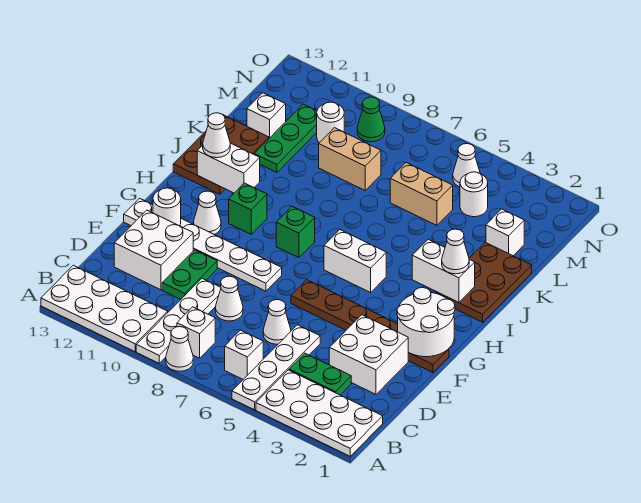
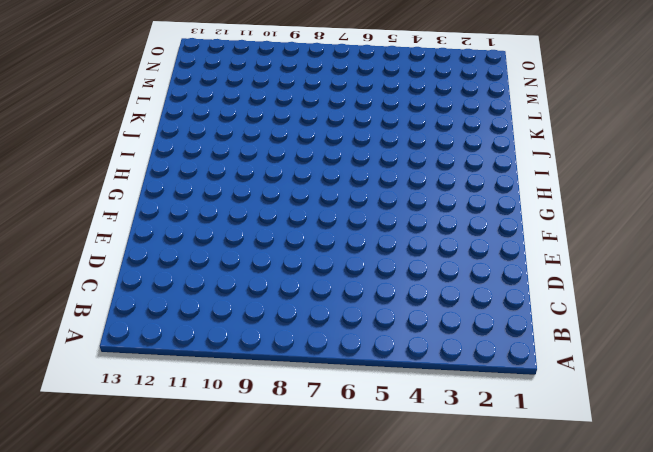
none -> white 2x4 plate [256,370,383,456]
none -> white 1x4 plate [232,325,320,410]
none -> white 1x1 cone [166,327,193,371]
none -> white 1x4 plate [136,279,221,363]

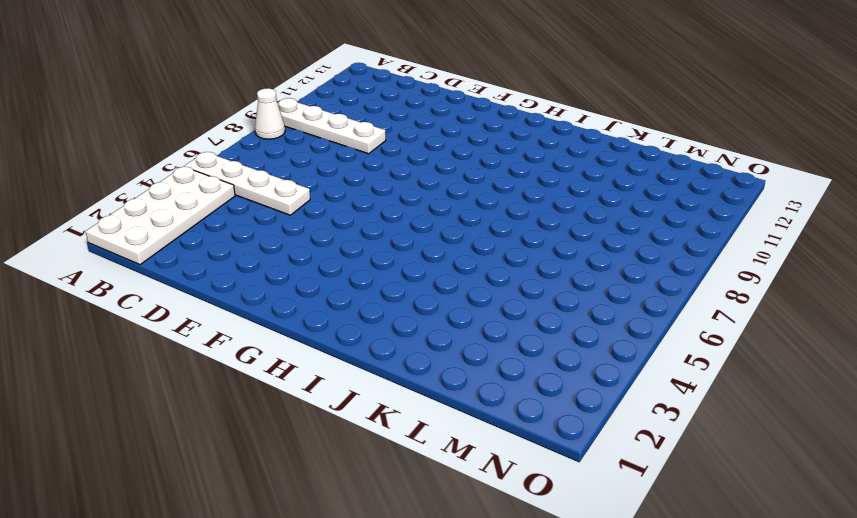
none -> white 2x4 plate [41,265,168,352]
none -> white 1x1 brick [225,330,263,379]
none -> white 1x1 brick [177,307,215,358]
none -> green 1x2 plate [289,353,351,395]

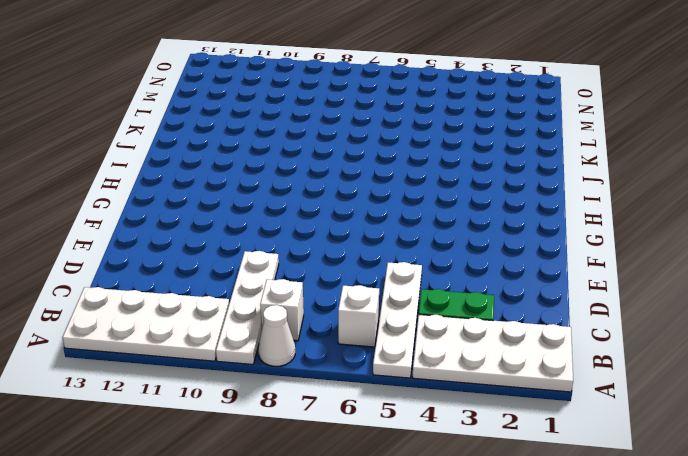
none -> white 2x2 brick [329,315,408,394]
none -> white 1x1 cone [263,300,291,344]
none -> white 1x1 cone [215,276,243,321]
none -> green 1x2 plate [162,250,217,299]

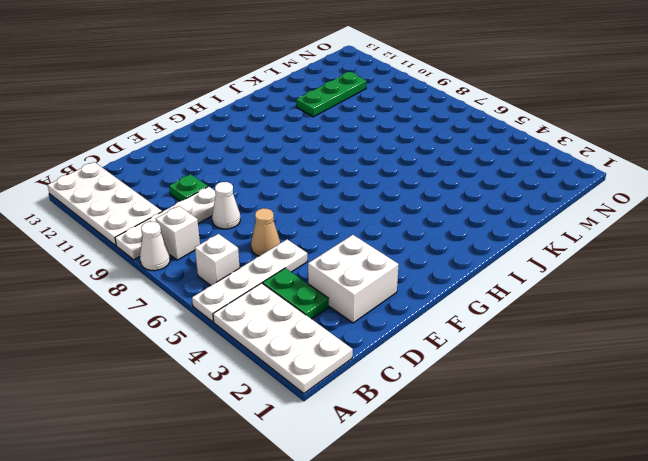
tan 1x1 cone [251,208,280,256] -> white 1x1 cone [263,300,291,344]
green 1x1 plate [169,174,208,201] -> green 1x2 plate [162,250,217,299]
none -> white 2x2 brick [114,210,193,290]
none -> brown 1x6 plate [291,280,449,372]
none -> white 1x6 plate [124,198,282,291]
none -> white 1x1 cone [193,191,221,235]

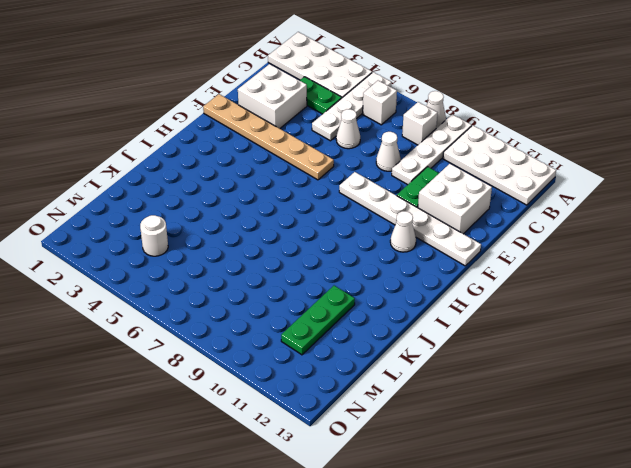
tan 1x6 plate [203,94,334,180] -> brown 1x6 plate [291,280,449,372]
none -> white 1x2 brick [324,230,386,292]
none -> green 1x1 brick [276,206,315,258]
none -> green 1x1 brick [229,183,267,234]
none -> brown 2x3 plate [436,242,532,322]

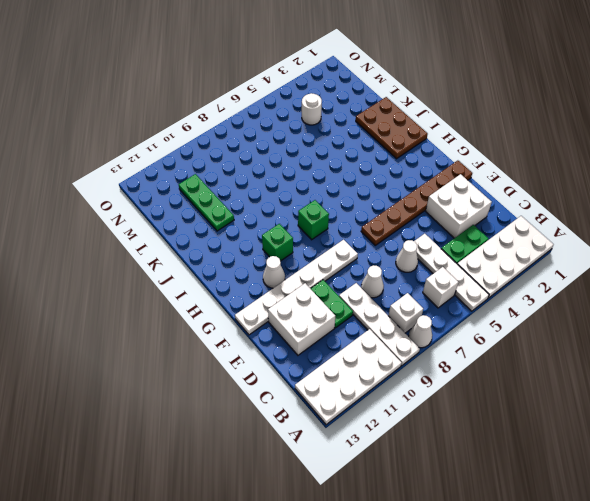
none -> white 1x2 brick [324,230,386,292]
none -> brown 2x3 plate [173,115,269,194]
none -> white 1x1 brick [486,209,524,256]
none -> tan 1x2 brick [390,163,453,225]

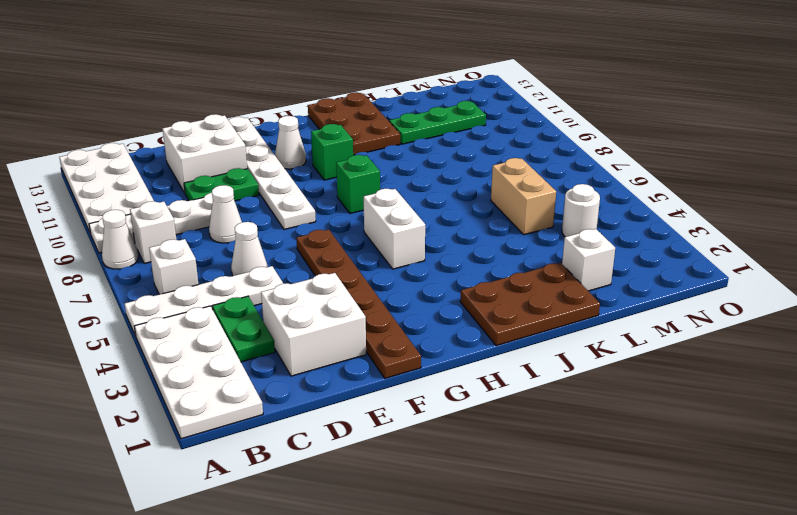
brown 2x3 plate [308,92,400,155] -> brown 2x3 plate turned to [173,115,269,194]
none -> tan 1x2 brick [319,128,381,190]
none -> white 1x1 brick [247,93,286,138]
none -> white 1x1 round brick [317,102,344,143]
none -> white 1x1 cone [453,144,480,187]

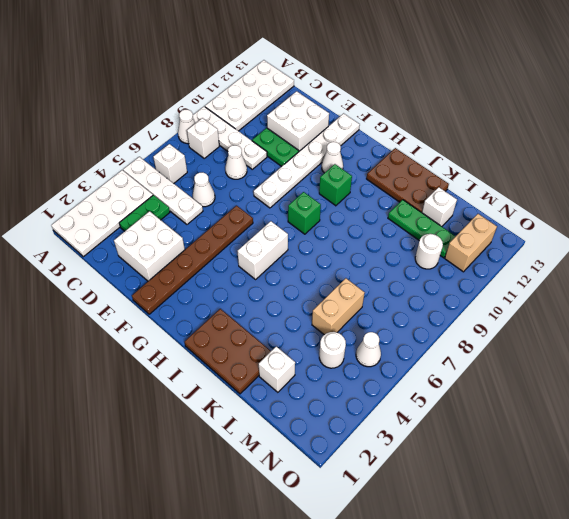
tan 1x2 brick [445,214,497,272] -> tan 1x2 brick moved to [319,128,381,190]
none -> green 1x1 cone [357,97,385,142]
none -> white 2x2 round brick [397,288,455,357]
none -> white 1x1 round brick [153,188,181,226]
none -> white 1x2 brick [412,240,475,302]

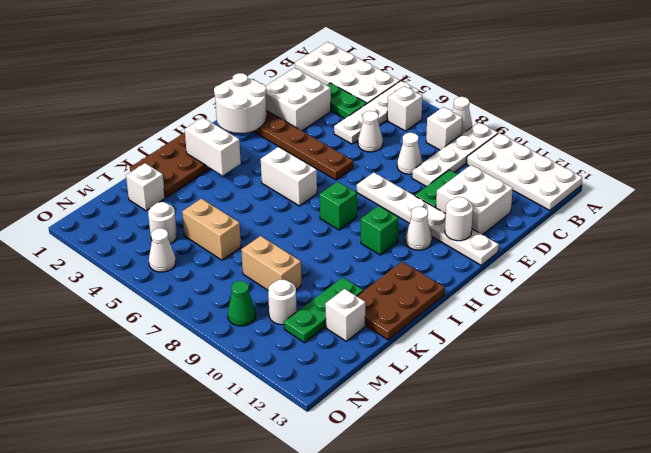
none -> white 1x2 brick [197,143,260,193]
none -> white 1x1 cone [442,229,469,274]
none -> white 1x1 cone [203,113,230,158]

